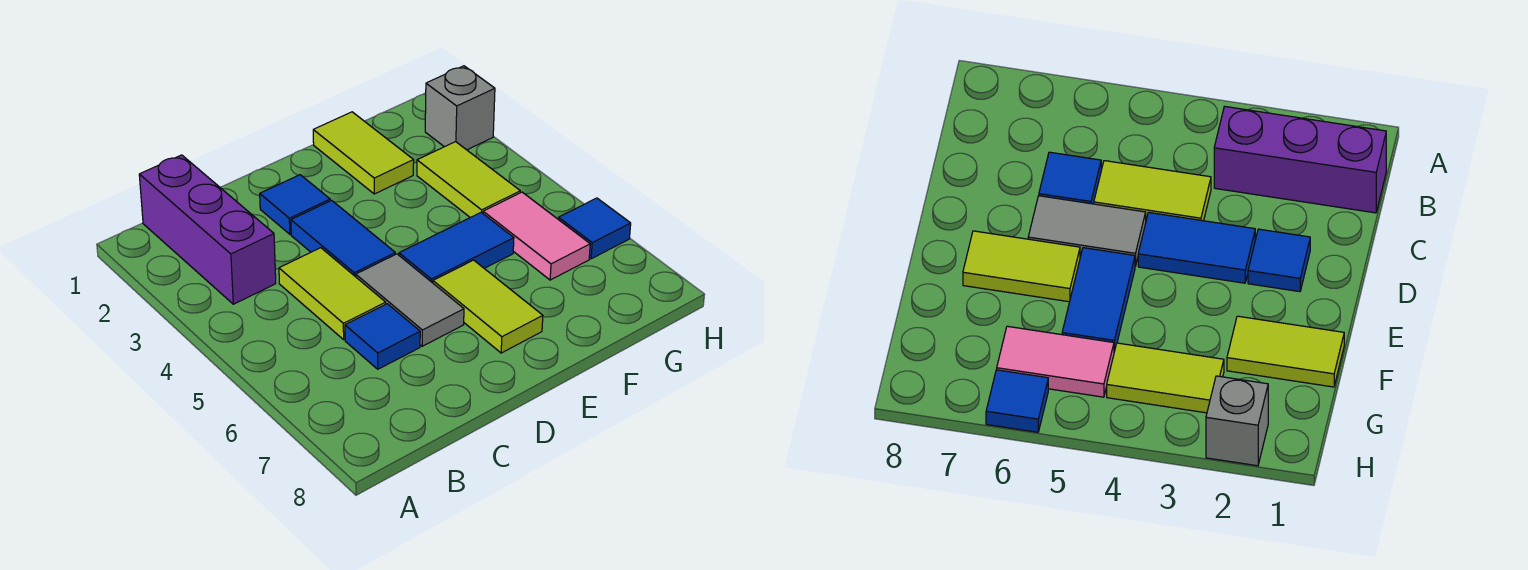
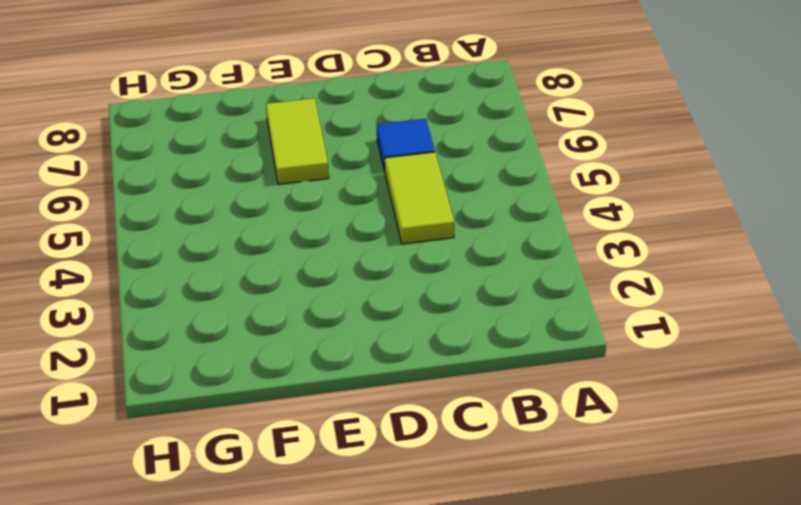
none -> purple 1x3 brick [139,155,276,304]
none -> blue 1x1 tile [260,175,330,234]
none -> blue 1x2 tile [291,200,395,277]

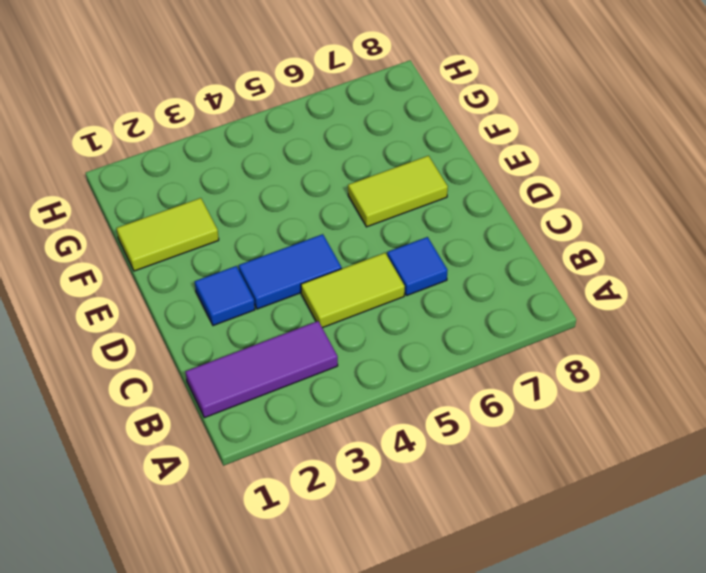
purple 1x3 tile [185,321,338,418] -> purple 1x3 brick [139,155,276,304]
none -> grey 1x2 tile [356,254,464,346]
none -> blue 1x2 tile [399,212,514,283]
none -> lime 1x2 tile [417,142,520,218]

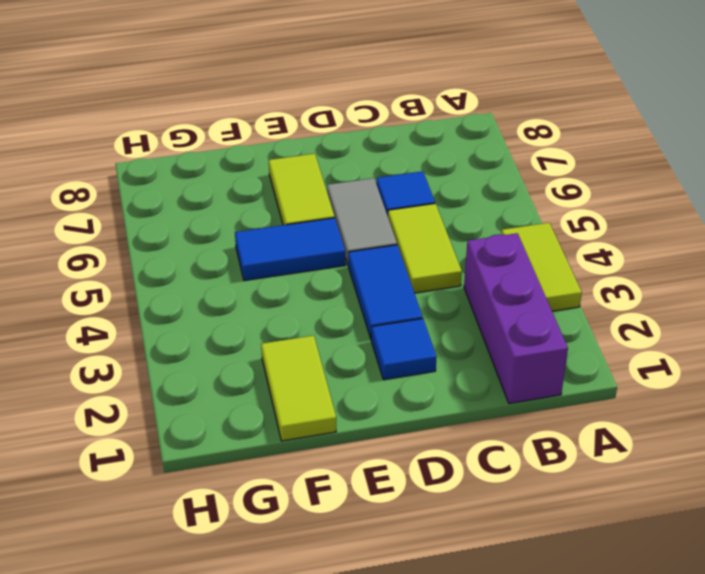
lime 1x2 tile [501,223,582,311] -> lime 1x2 tile moved to [417,142,520,218]
none -> pink 1x2 tile [483,192,590,280]
none -> grey 1x1 brick [425,66,495,150]
none -> blue 1x1 tile [558,198,631,259]

